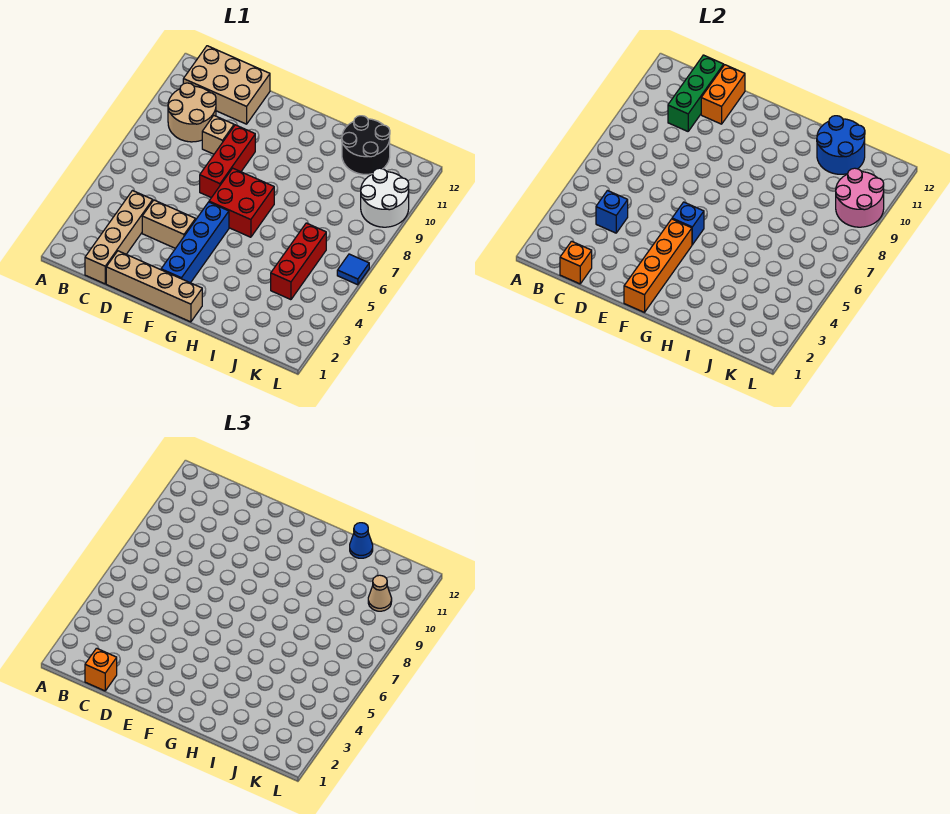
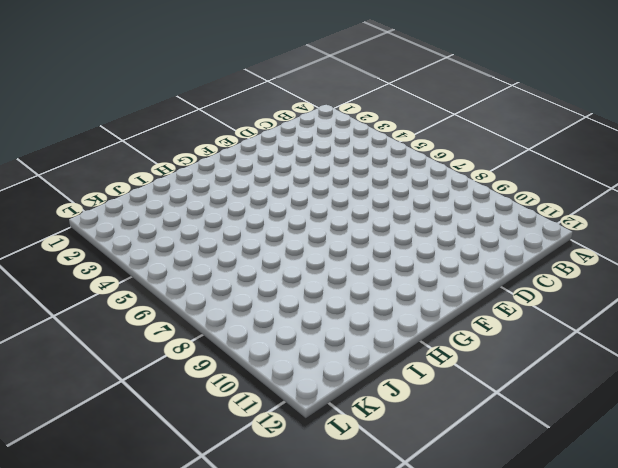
none -> tan 2x2 round brick [168,83,216,142]
none -> tan 2x3 brick [183,46,270,124]
none -> tan 1x4 brick [85,191,153,284]

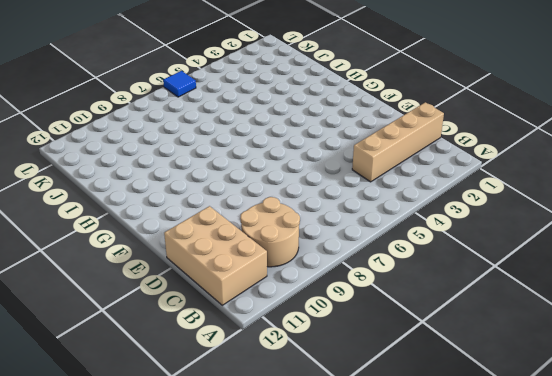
none -> tan 1x4 brick [106,251,202,322]
none -> tan 1x2 brick [142,200,196,248]
none -> tan 1x1 brick [202,116,234,154]

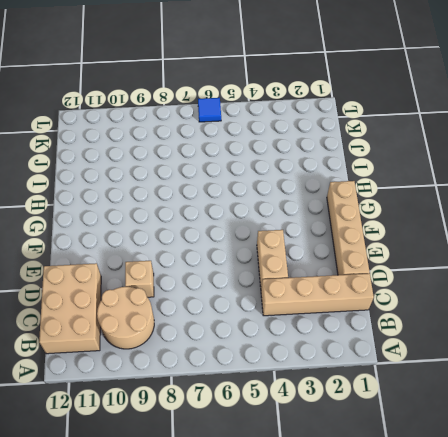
none -> red 1x3 brick [200,125,255,198]
none -> blue 1x4 brick [161,202,229,283]
none -> red 2x2 brick [209,168,274,237]

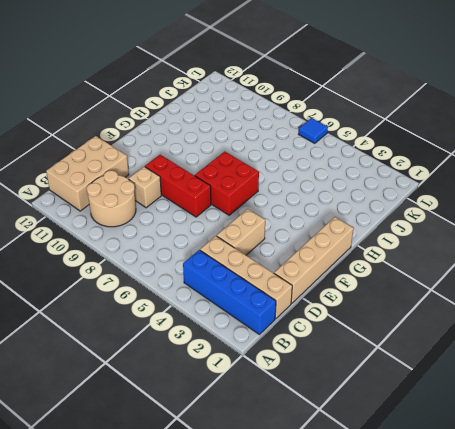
blue 1x4 brick [183,250,276,334] -> blue 1x4 brick moved to [161,202,229,283]
none -> black 2x2 round brick [342,116,390,174]
none -> red 1x3 brick [271,223,326,300]
none -> white 2x2 round brick [361,168,409,227]

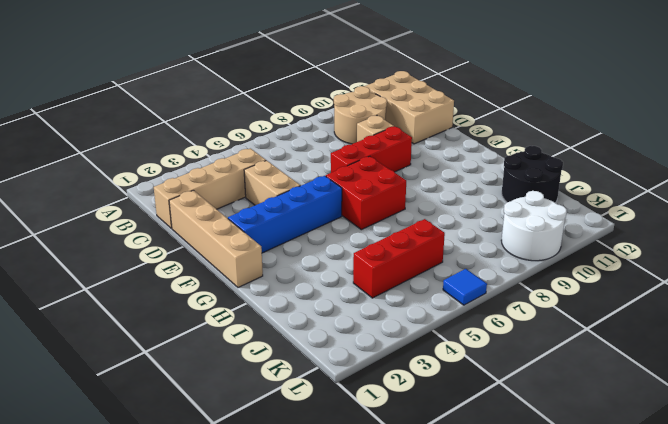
none -> orange 1x1 brick [560,241,592,284]
none -> blue 1x1 brick [596,191,628,233]
none -> green 1x3 brick [668,55,724,131]

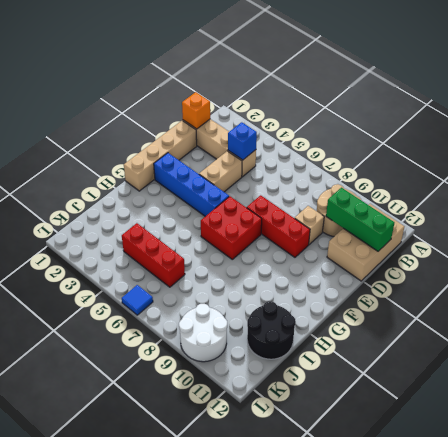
none -> orange 1x2 brick [701,65,745,124]
none -> orange 1x4 brick [624,219,692,312]
none -> blue 1x1 brick [672,202,704,245]

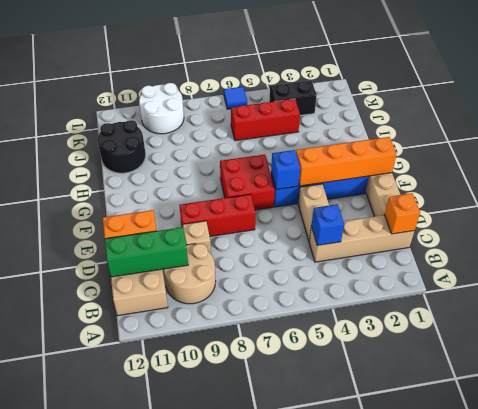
black 1x2 brick [269,81,317,115] -> none
none -> blue 2x2 round brick [817,116,865,174]
none -> pink 2x2 round brick [836,168,884,227]
none -> orange 1x1 brick [85,648,117,691]

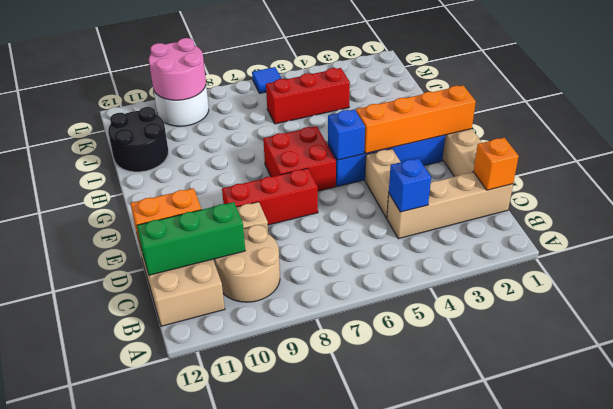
none -> blue 2x2 round brick [817,116,865,174]
none -> orange 1x1 brick [85,648,117,691]
none -> blue 1x1 cone [350,523,373,558]

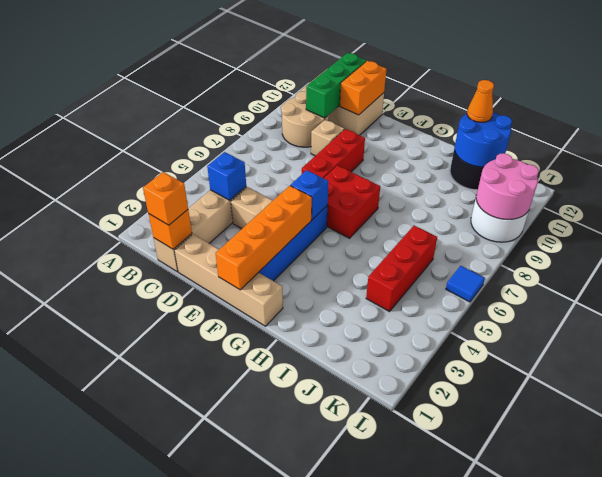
orange 1x1 cone [467,80,494,122] -> blue 1x1 cone [350,523,373,558]
none -> tan 1x1 cone [368,575,392,611]

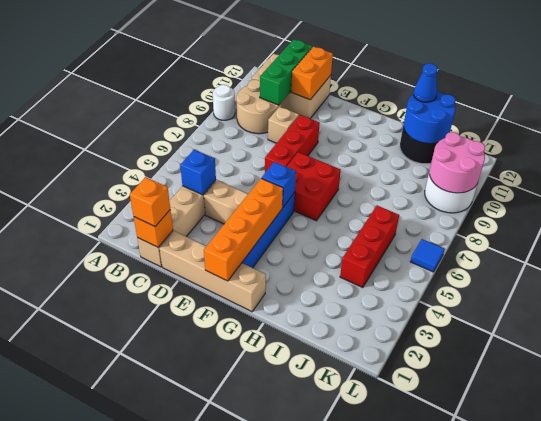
white 1x1 round brick [213,85,235,120] -> none
none -> tan 1x1 cone [368,575,392,611]

